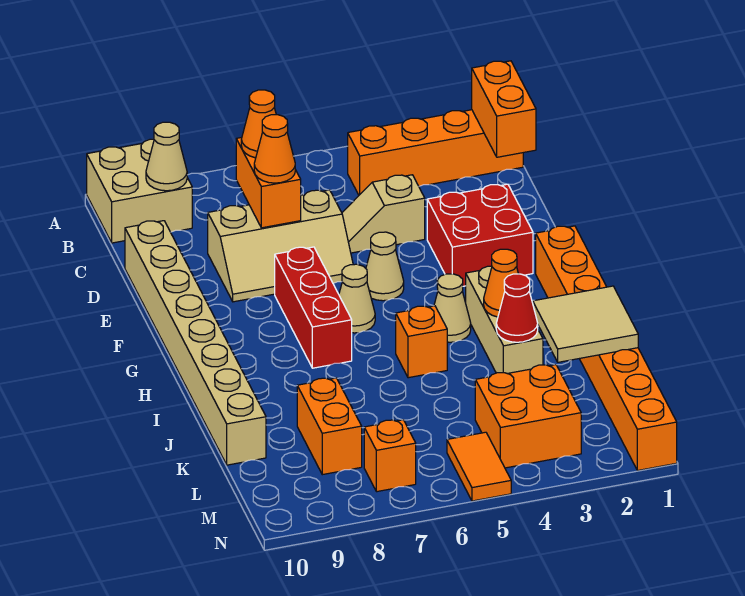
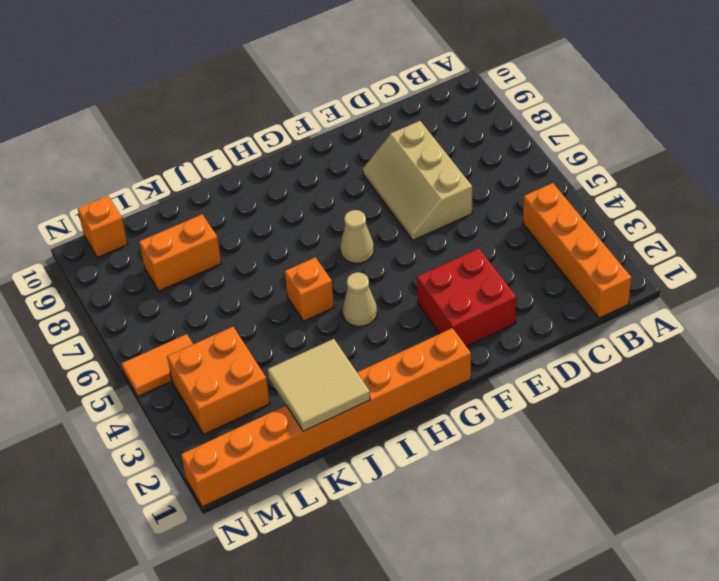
orange 1x1 brick [78,196,128,258] -> orange 1x1 brick moved to [364,420,416,492]
none -> tan 2x2 brick [87,139,192,243]
none -> tan 1x2 slope [342,175,425,253]
none -> tan 1x8 brick [125,221,266,465]

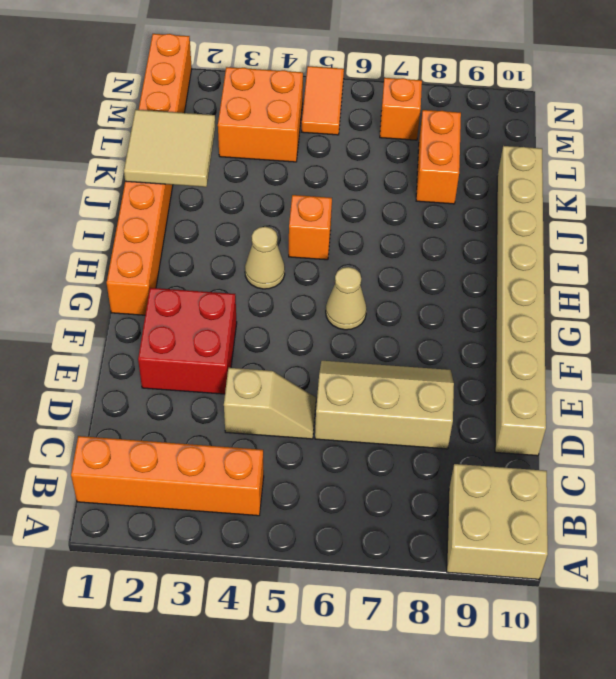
none -> tan 1x1 cone [366,232,404,301]
none -> red 1x3 brick [275,247,352,368]
none -> tan 1x3 brick [466,266,543,374]

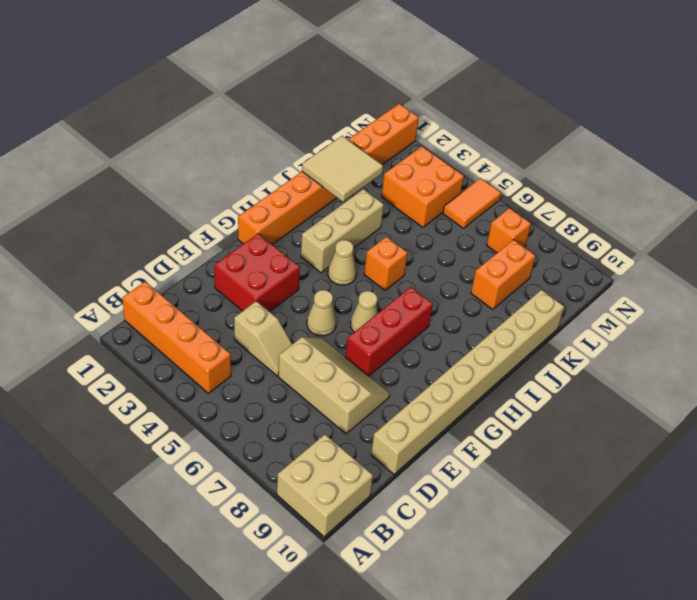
none -> orange 1x2 brick [472,61,536,157]
none -> tan 1x1 cone [146,122,187,191]
none -> orange 1x2 brick [236,138,301,228]

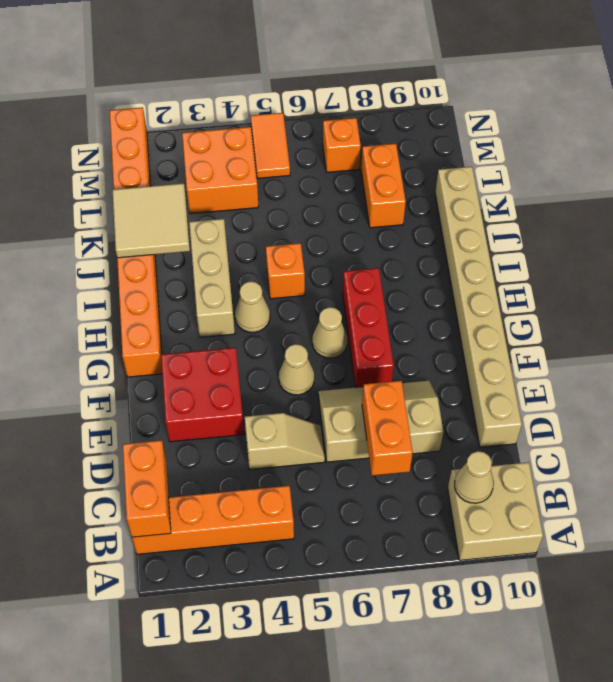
none -> orange 1x1 cone [484,249,518,317]
none -> red 1x1 cone [496,274,538,342]
none -> orange 1x1 cone [241,90,276,158]

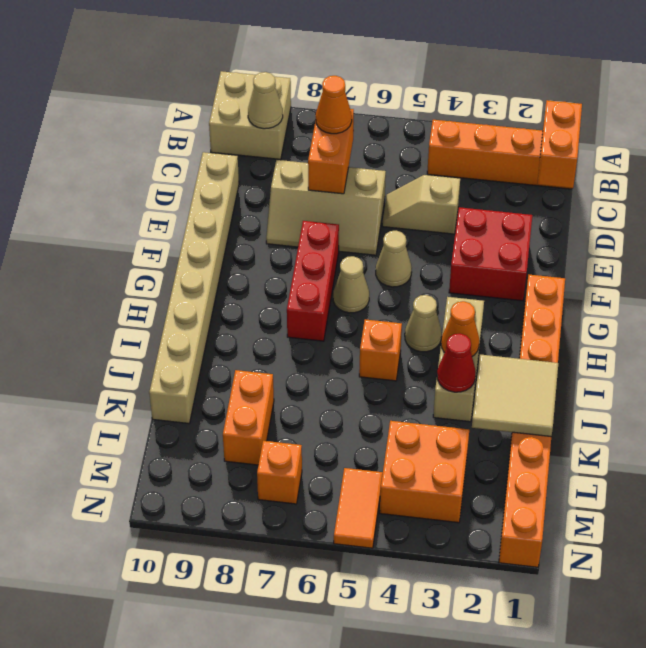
none -> orange 1x1 cone [254,115,295,183]

